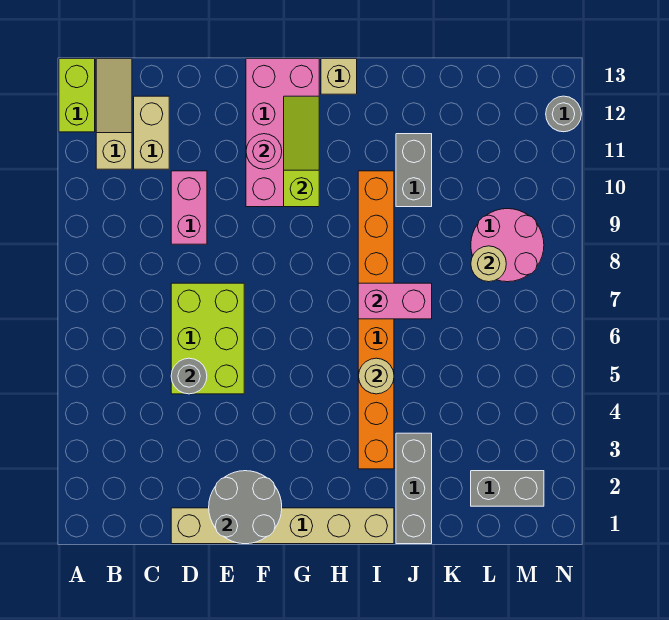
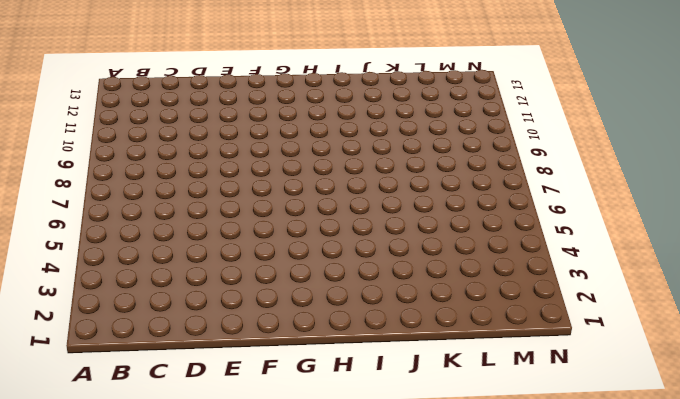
none -> lime 1x2 brick [59,59,95,132]
none -> tan 1x3 slope [96,59,132,169]
none -> tan 1x2 brick [134,96,169,169]

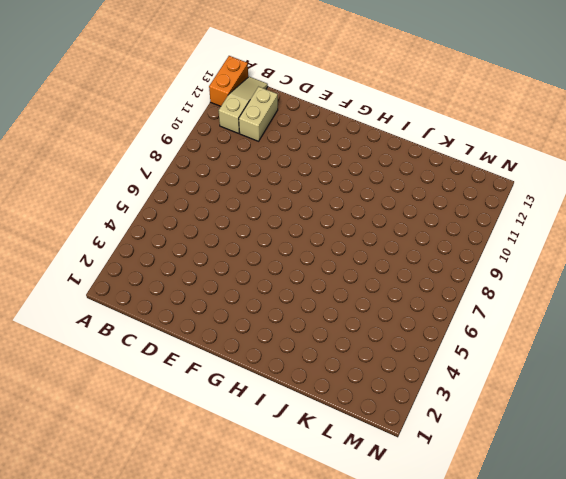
orange 1x2 brick [209,56,248,106] -> lime 1x2 brick [59,59,95,132]
none -> tan 1x6 brick [171,508,394,544]
none -> lime 2x3 brick [171,283,244,394]
none -> pink 1x2 brick [171,171,207,244]

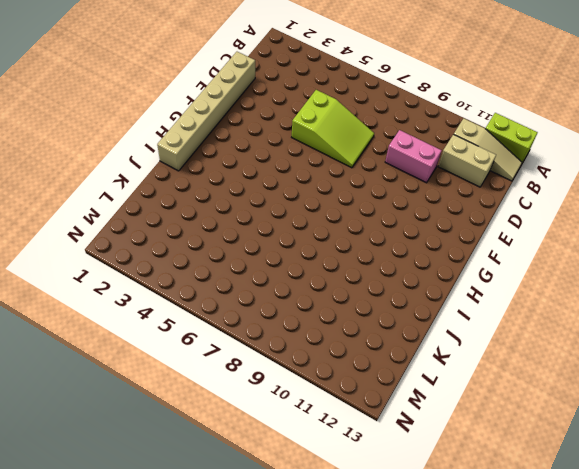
lime 2x3 slope [292,90,374,168] -> lime 2x3 brick [171,283,244,394]
none -> pink 2x4 brick [246,59,319,207]
none -> tan 1x1 brick [321,59,357,94]
none -> orange 1x8 brick [358,171,394,469]

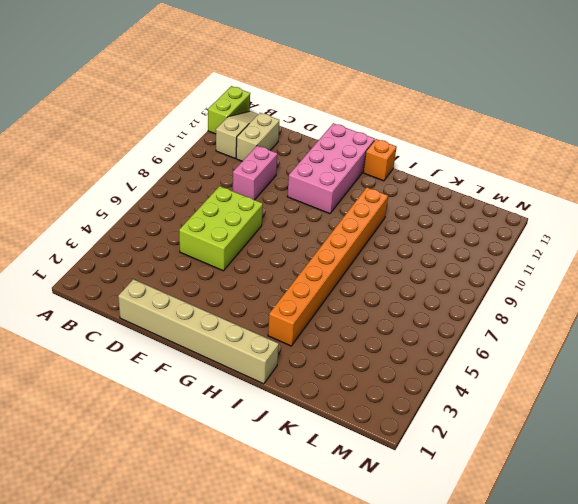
orange 1x1 brick [363,139,397,181] -> tan 1x1 brick [321,59,357,94]
none -> grey 1x3 brick [396,433,432,544]
none -> grey 1x2 brick [396,134,432,207]
none -> grey 1x2 brick [471,471,544,506]

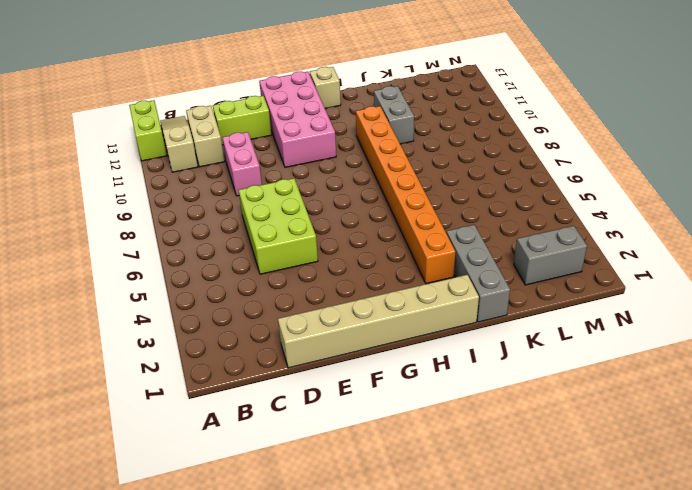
lime 1x2 brick [213,96,272,145] -> none
none -> pink 2x2 round brick [471,209,544,282]
none -> grey 1x1 round brick [546,96,581,132]
none -> grey 1x1 round brick [171,358,207,394]

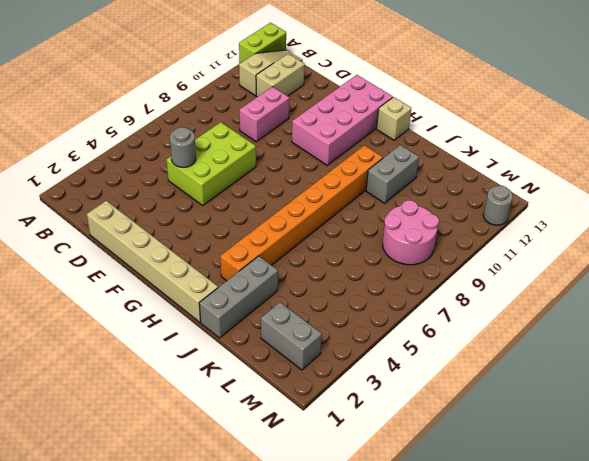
none -> grey 2x2 round brick [209,471,282,544]
none -> pink 1x1 round brick [246,134,282,169]
none -> lime 1x3 slope [284,96,319,207]

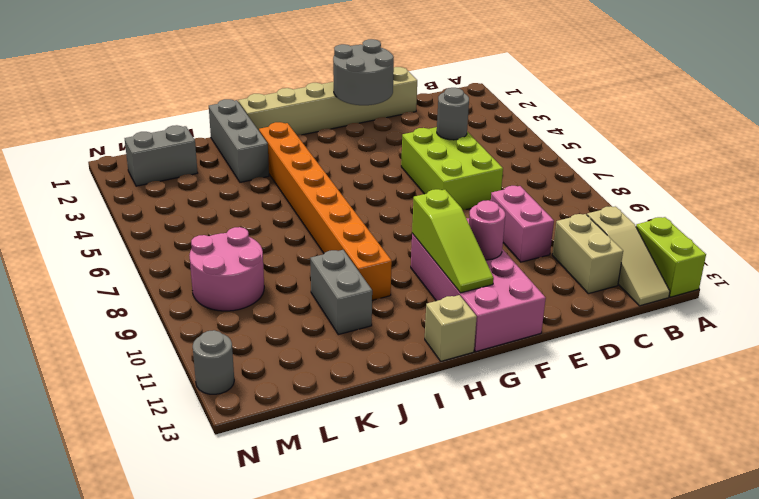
none -> tan 1x1 round brick [358,358,394,394]
none -> pink 1x2 brick [358,283,432,319]
none -> tan 1x1 round brick [471,246,506,282]

